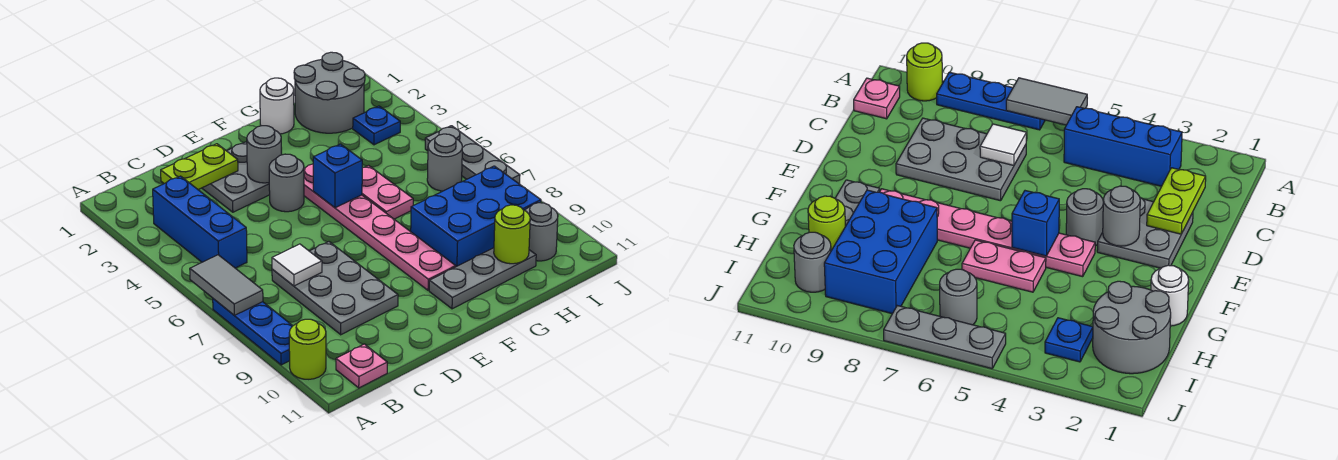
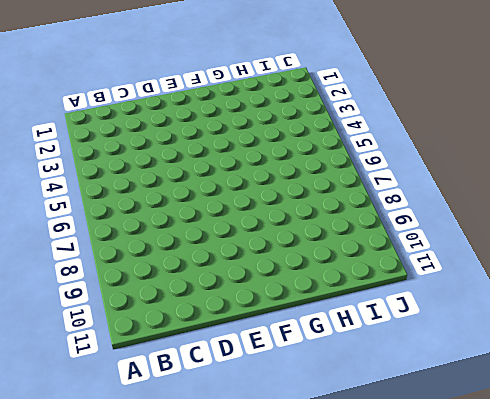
none -> blue 1x3 plate [213,299,292,365]
none -> lime 1x1 round brick [289,319,326,379]
none -> blue 1x3 brick [153,176,247,268]

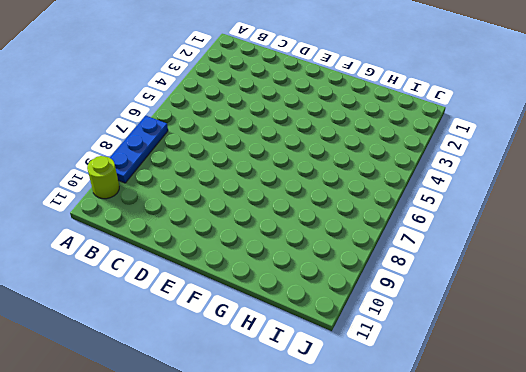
none -> blue 1x3 brick [153,176,247,268]
none -> pink 1x1 plate [336,344,387,388]
none -> grey 2x3 plate [272,242,398,335]

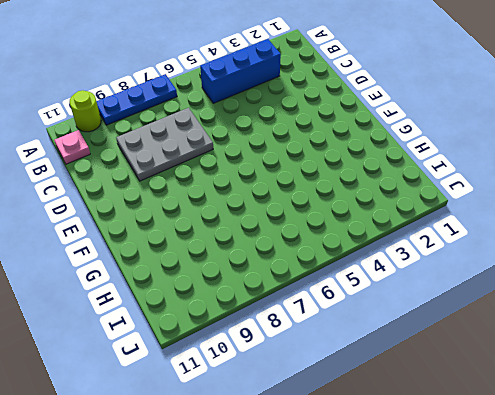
none -> grey 2x2 plate [202,142,270,212]
none -> grey 1x1 round brick [269,154,304,212]
none -> pink 1x6 plate [304,164,456,290]

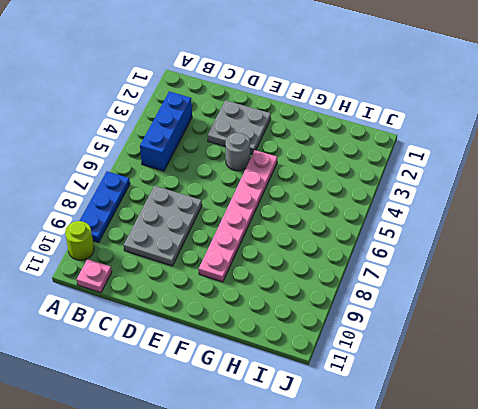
none -> grey 1x3 plate [429,248,536,309]
none -> white 1x1 round brick [260,78,294,134]
none -> pink 1x2 plate [362,166,413,219]

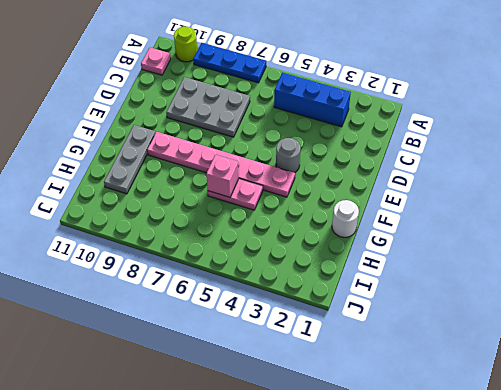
pink 1x1 brick [206,155,239,197] -> none
none -> grey 2x2 plate [202,142,270,212]
none -> blue 2x3 brick [411,166,541,267]
none -> grey 2x2 round brick [294,52,365,133]

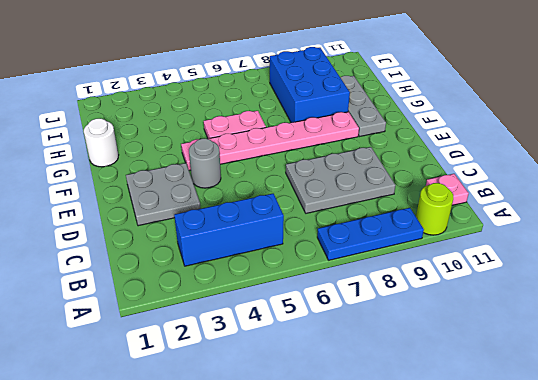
none -> grey 2x2 round brick [294,52,365,133]
none -> blue 1x1 plate [353,106,400,145]
none -> grey 1x1 round brick [427,134,462,191]

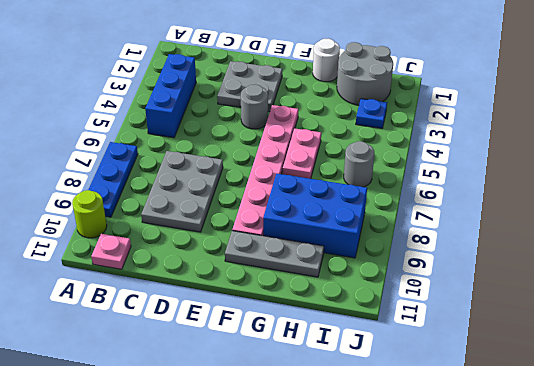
none -> grey 1x1 round brick [525,203,558,261]
none -> grey 1x3 plate [425,126,520,184]
none -> grey 1x2 tile [190,255,263,315]

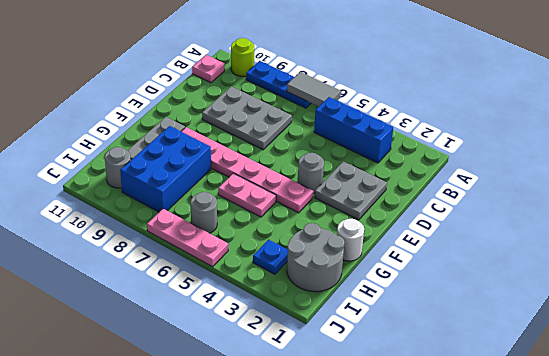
pink 1x3 plate [147,209,228,267] -> grey 1x3 plate [425,126,520,184]
none -> lime 1x2 plate [161,144,238,189]
none -> white 1x1 tile [272,244,322,286]
none -> grey 1x1 round brick [247,126,282,183]

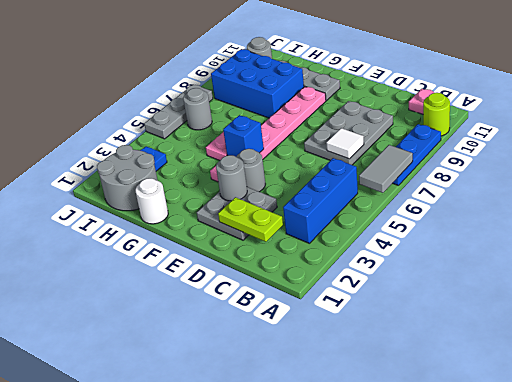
none -> lime 1x1 round brick [494,205,530,264]

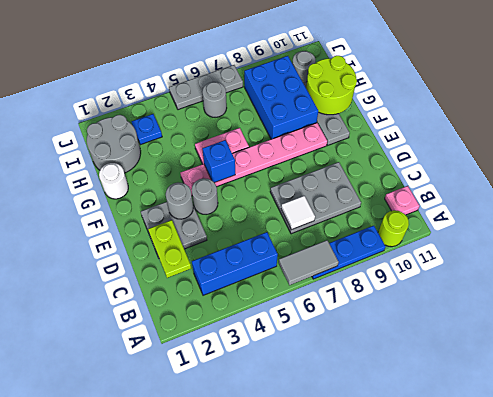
lime 2x2 round brick [306,56,357,115] -> lime 1x1 round brick [494,205,530,264]

